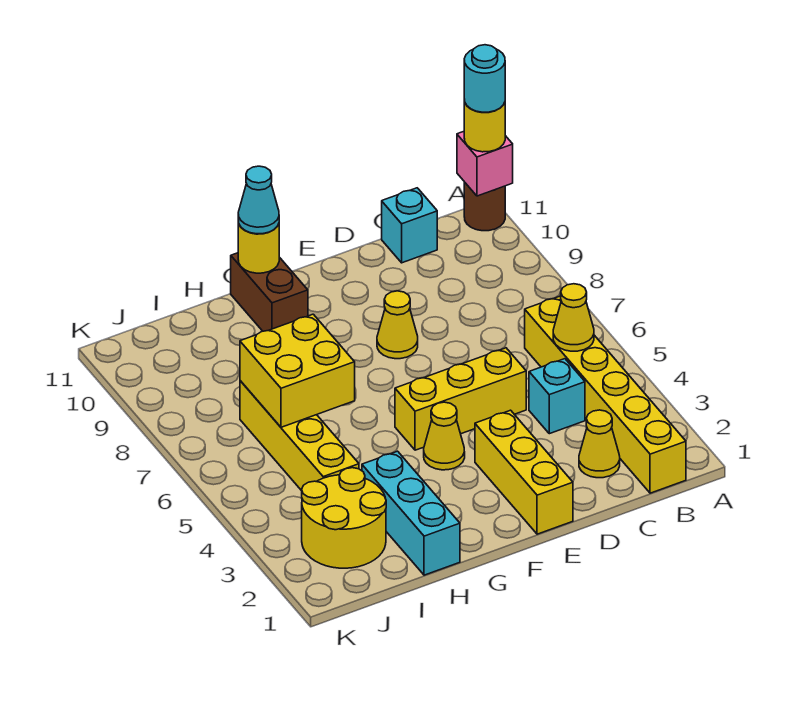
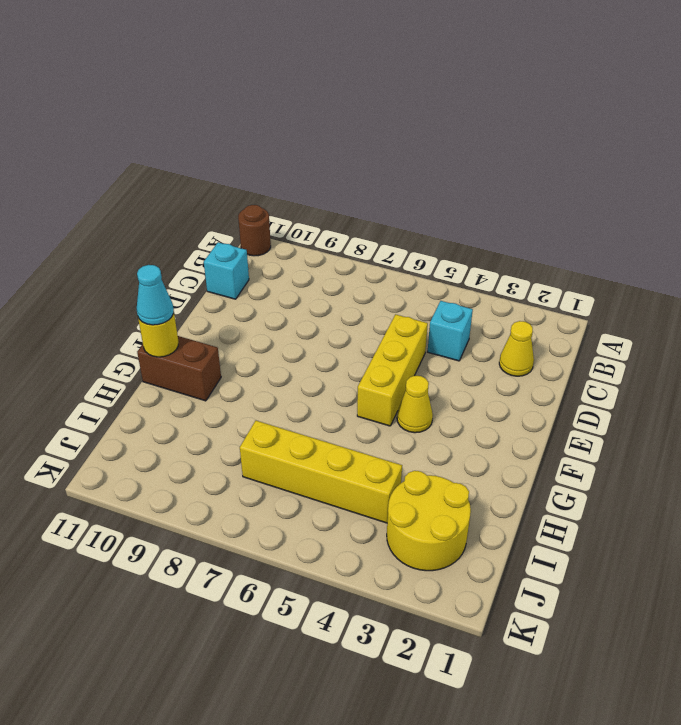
none -> yellow 1x6 brick [525,296,686,493]
none -> yellow 1x3 brick [475,410,573,534]
none -> yellow 1x1 cone [377,291,418,359]

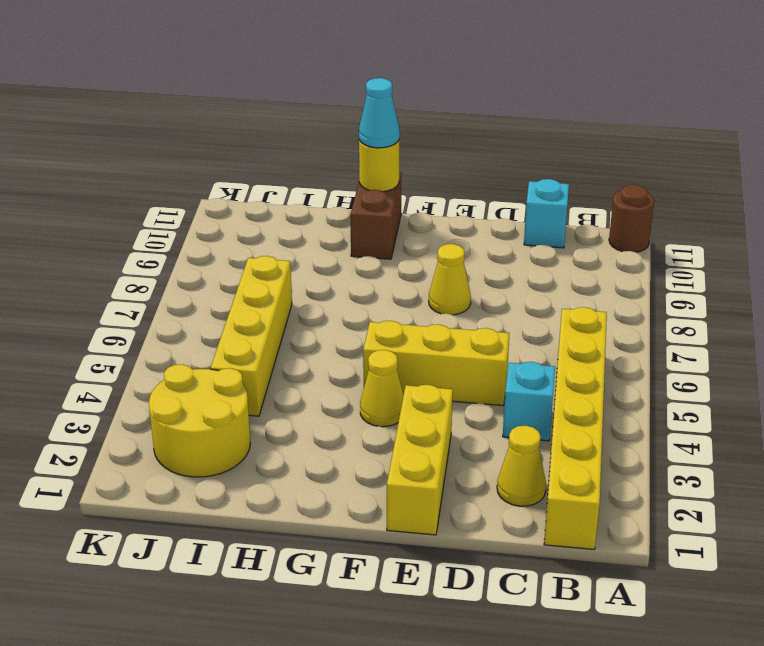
none -> cyan 1x3 brick [362,451,460,575]
none -> pink 1x1 brick [457,131,513,196]
none -> yellow 1x1 cone [553,284,594,351]

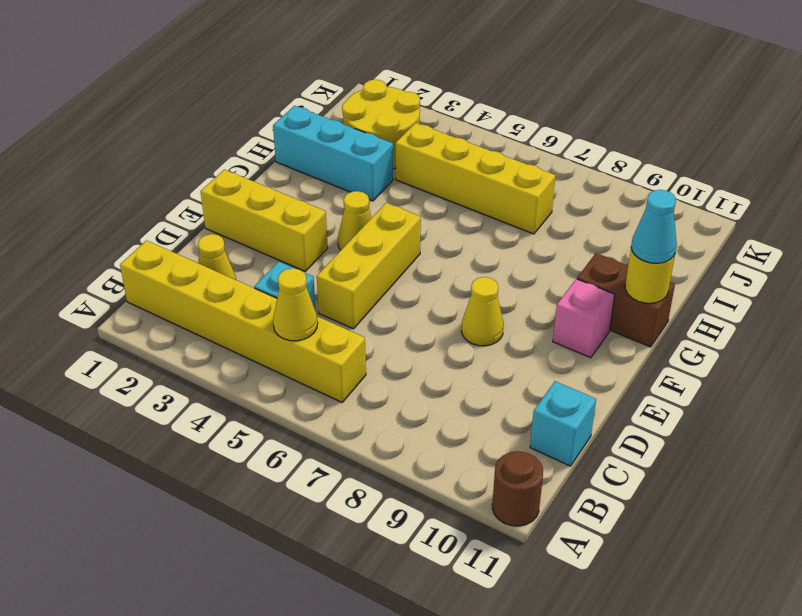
pink 1x1 brick [553,279,615,358] -> pink 1x1 brick moved to [457,131,513,196]
none -> yellow 2x2 brick [240,314,355,427]
none -> yellow 1x1 round brick [464,100,505,152]
none -> cyan 1x1 round brick [464,45,505,112]

